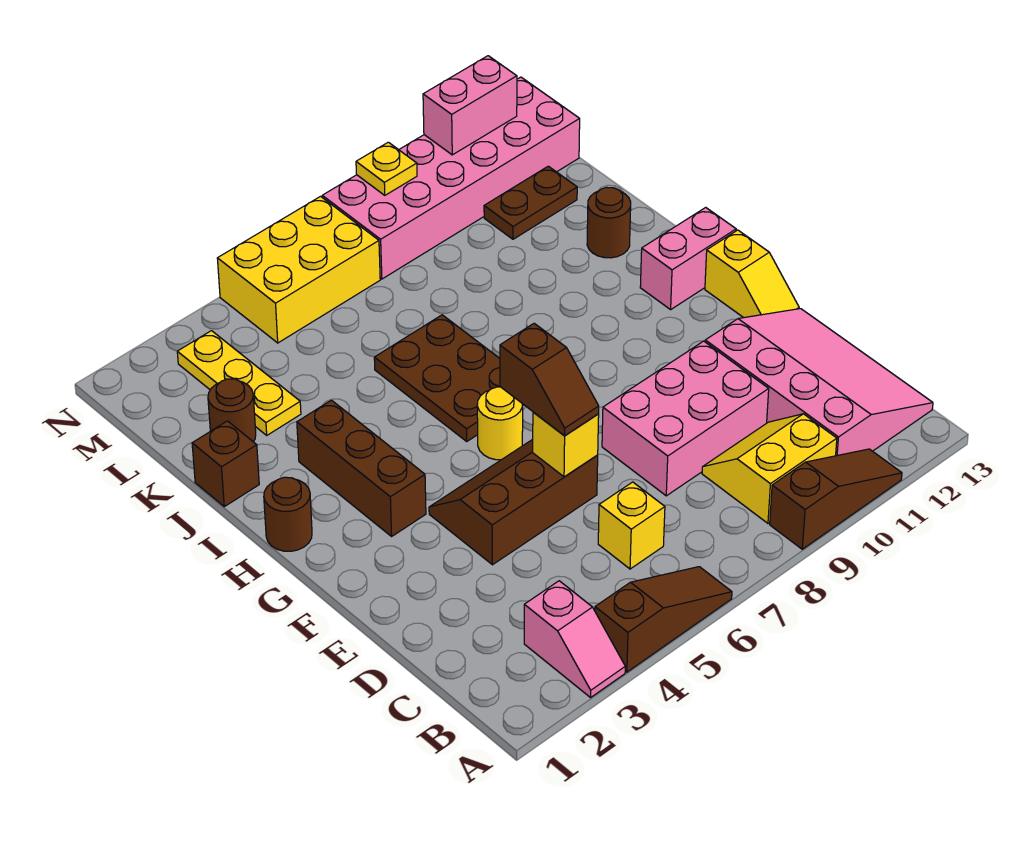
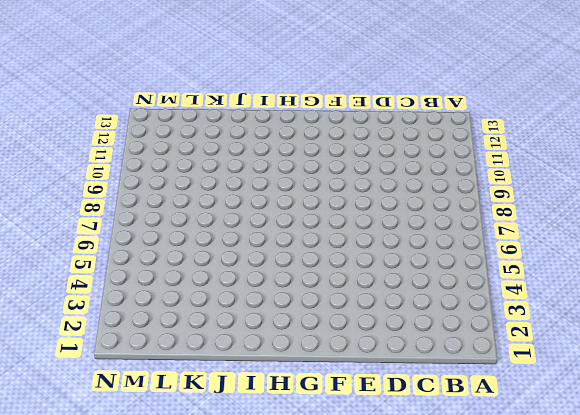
none -> pink 1x2 slope [524,581,625,697]
none -> brown 1x3 slope [595,567,732,672]
none -> brown 1x3 slope [770,449,902,549]

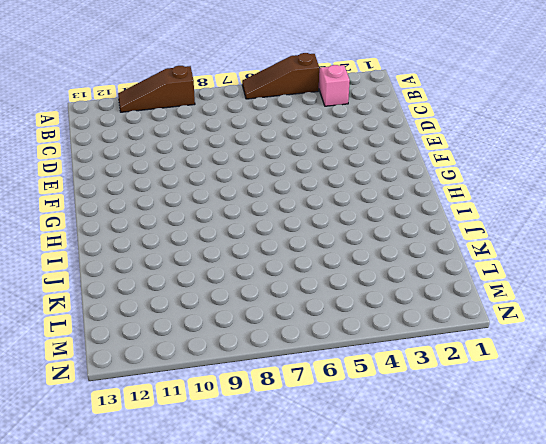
none -> yellow 2x2 slope [702,414,837,523]
none -> pink 3x4 slope [705,309,933,456]
none -> yellow 1x1 brick [598,482,665,569]

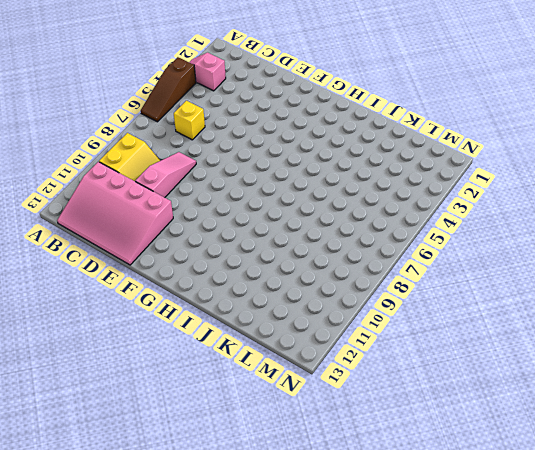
pink 1x3 slope [135,152,196,198] -> pink 2x3 brick [602,341,769,496]
none -> brown 1x3 slope [770,449,902,549]
none -> brown 2x3 slope [429,439,598,565]
none -> yellow 1x2 slope [705,230,799,318]

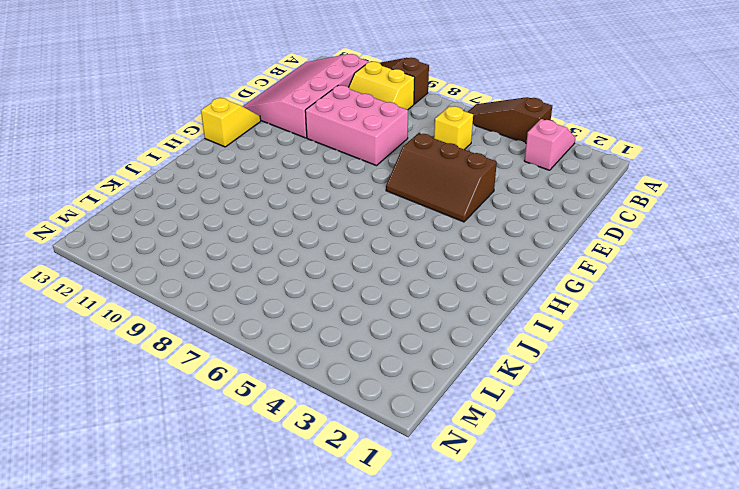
none -> brown 1x3 brick [297,400,426,536]
none -> yellow 1x1 round brick [477,387,523,460]
none -> brown 1x1 round brick [264,477,312,551]

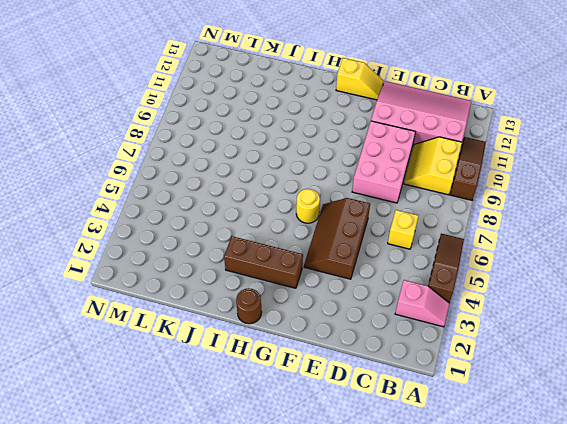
none -> brown 2x3 plate [374,315,524,441]
none -> pink 1x2 brick [640,207,736,310]
none -> brown 1x1 brick [192,421,259,507]

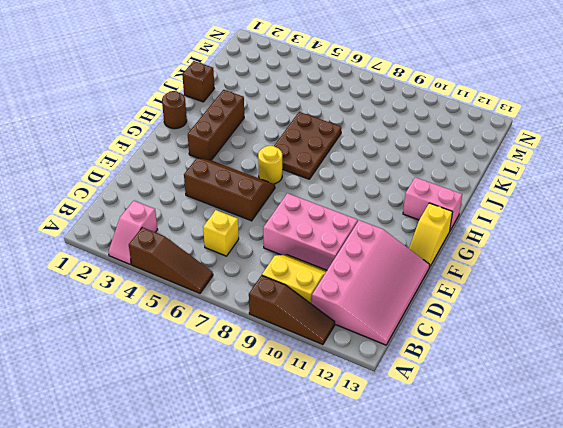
none -> brown 1x1 round brick [587,187,631,258]
none -> brown 1x1 round brick [208,379,256,442]
none -> yellow 1x3 plate [177,331,301,435]

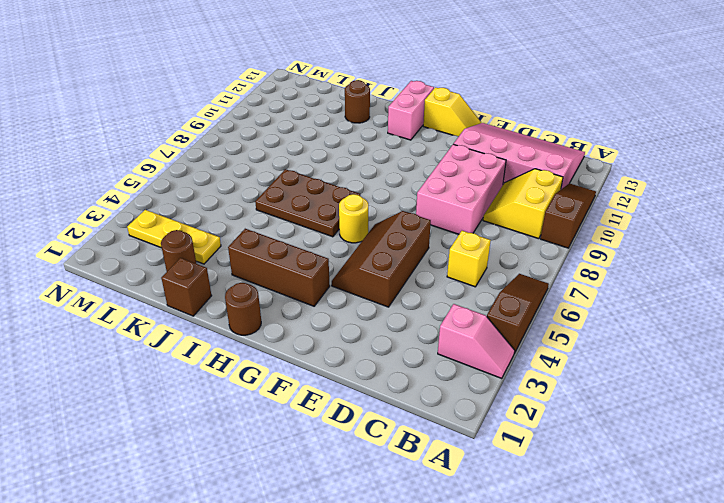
none -> brown 1x2 plate [484,166,577,239]
none -> yellow 2x3 brick [217,196,380,343]
none -> pink 2x6 brick [322,77,580,279]

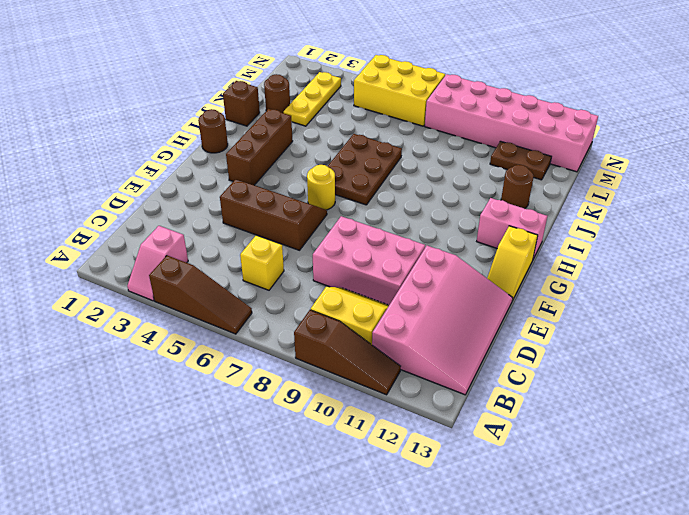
none -> yellow 1x1 brick [533,412,599,477]
none -> yellow 1x1 plate [356,142,417,195]
none -> pink 1x2 brick [423,56,517,155]

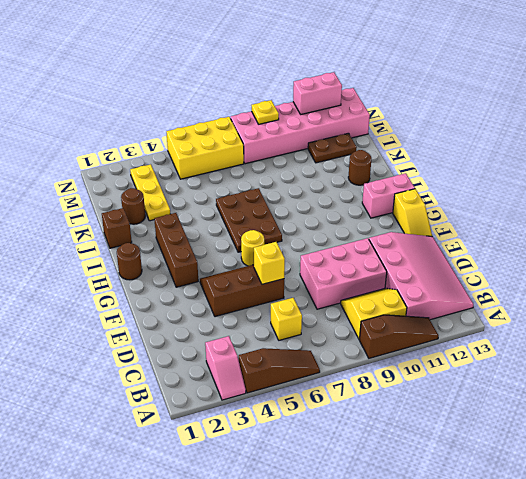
none -> brown 1x2 slope [500,323,599,436]

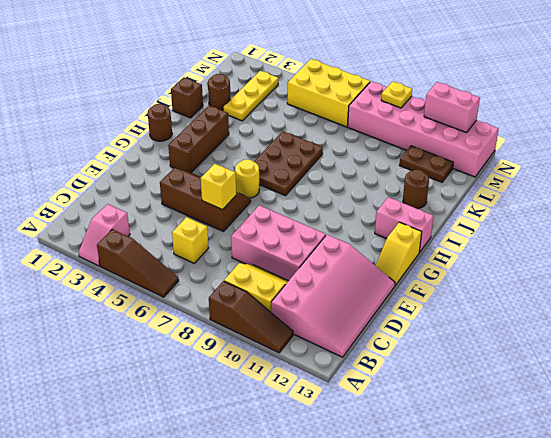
none -> brown 1x2 slope [500,323,599,436]

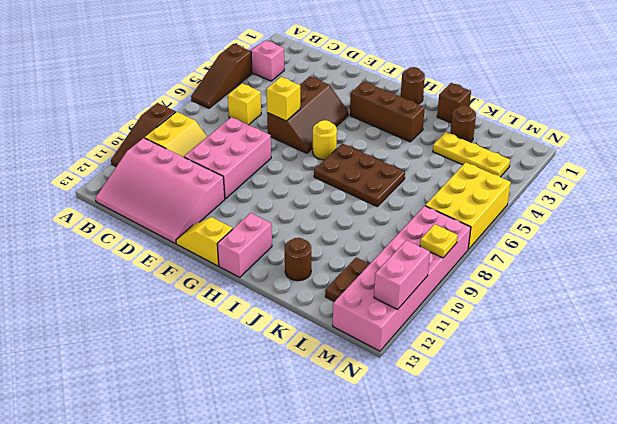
none -> brown 1x2 slope [500,323,599,436]

